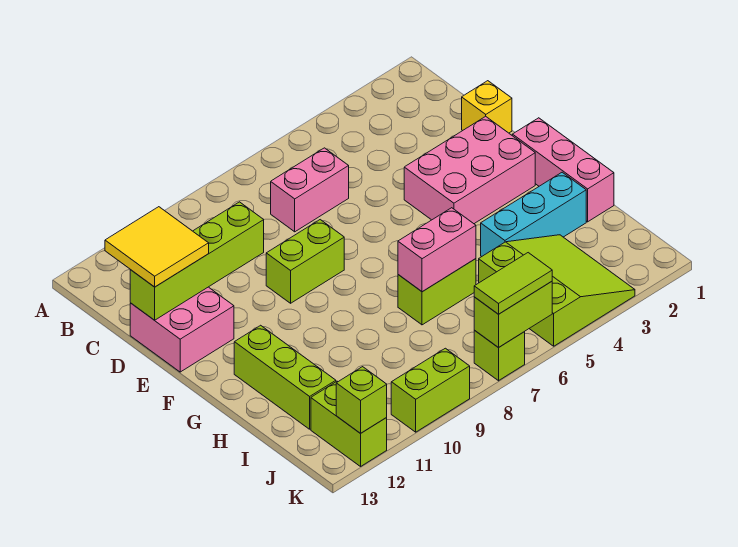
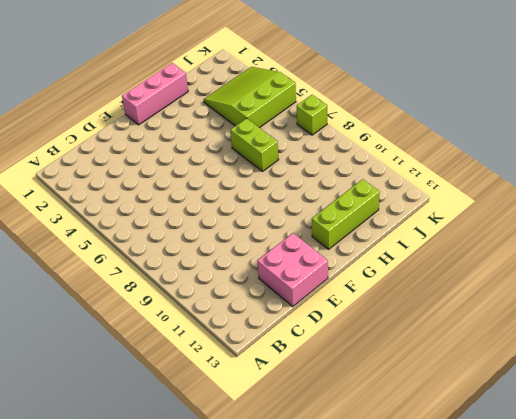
none -> pink 1x2 brick [271,148,349,232]
none -> yellow 1x1 brick [462,81,512,133]
none -> pink 2x3 brick [404,116,535,224]

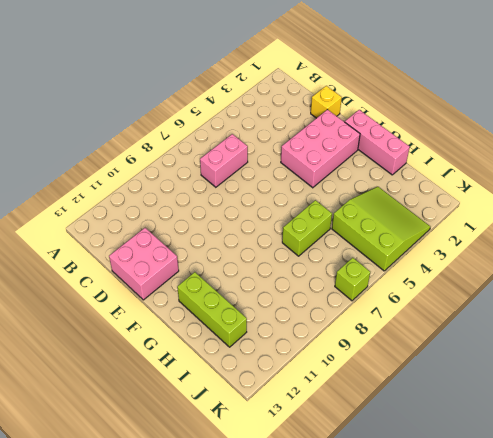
none -> lime 1x2 brick [266,220,344,303]
none -> cyan 1x3 brick [481,172,586,257]
none -> lime 1x2 brick [311,381,387,466]

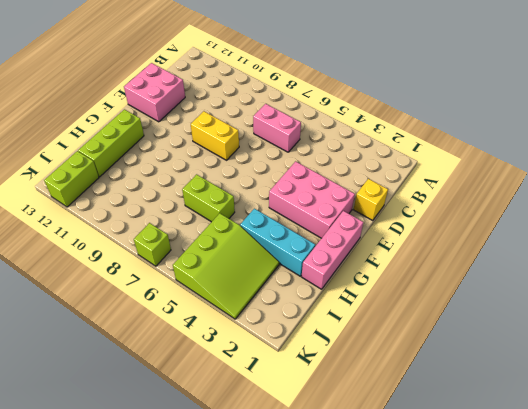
yellow 1x2 brick [191,111,239,160] -> lime 1x2 brick [266,220,344,303]
none -> lime 1x2 brick [391,348,470,432]
none -> lime 1x4 brick [130,202,264,320]
none -> pink 1x2 brick [398,208,476,292]

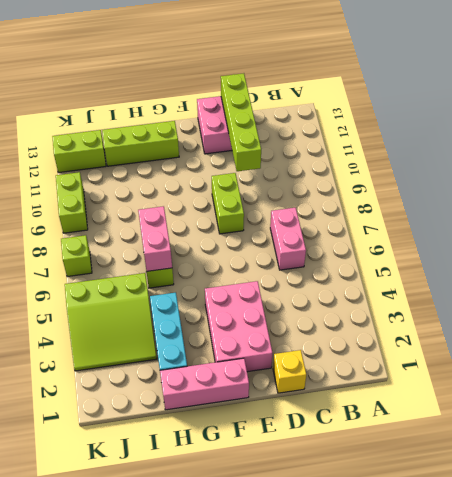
none -> lime 1x2 brick [474,281,552,348]
none -> lime 1x1 brick [336,367,387,433]
none -> yellow 2x2 tile [105,207,209,287]

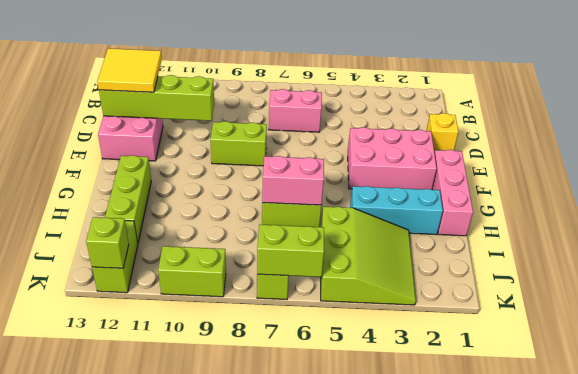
none -> lime 1x2 tile [474,253,552,314]

